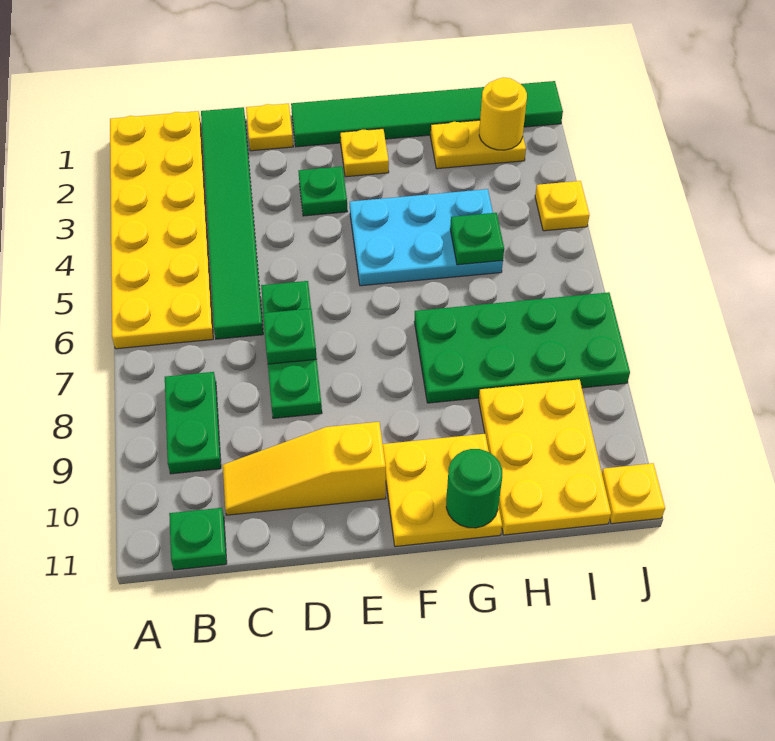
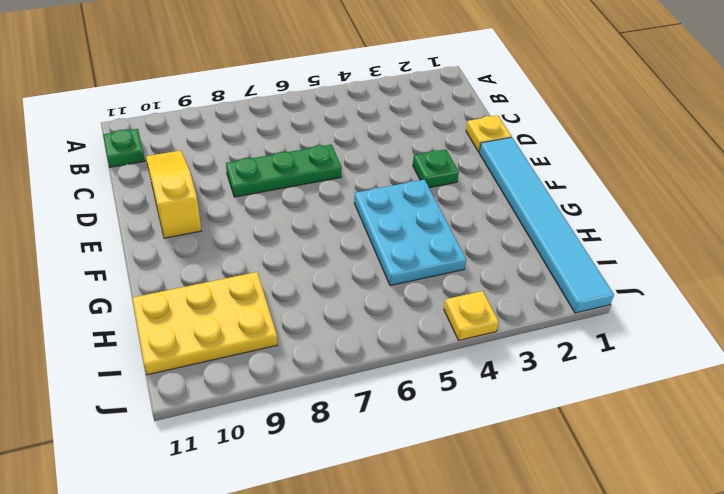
cyan 1x6 tile [479,137,614,313] -> green 1x6 tile [291,81,563,147]
none -> yellow 2x6 plate [110,111,213,349]
none -> green 1x2 plate [165,372,221,474]
none -> green 1x6 tile [201,107,263,339]

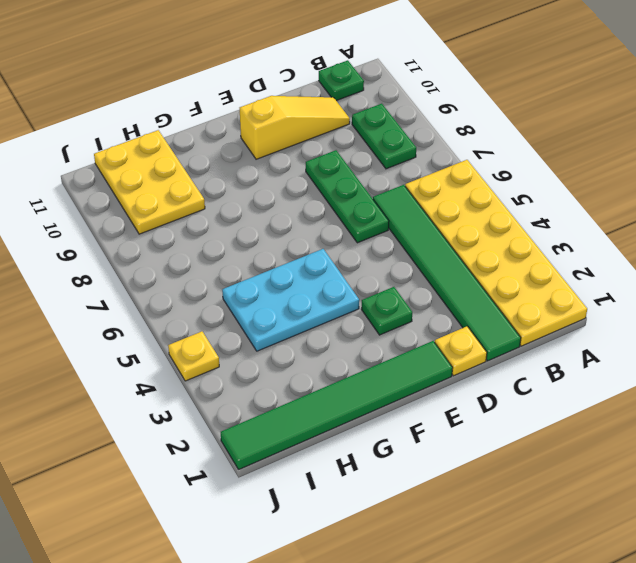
none -> yellow 1x1 plate [340,129,389,177]
none -> yellow 2x2 plate [383,434,502,547]
none -> green 2x4 plate [414,292,630,403]

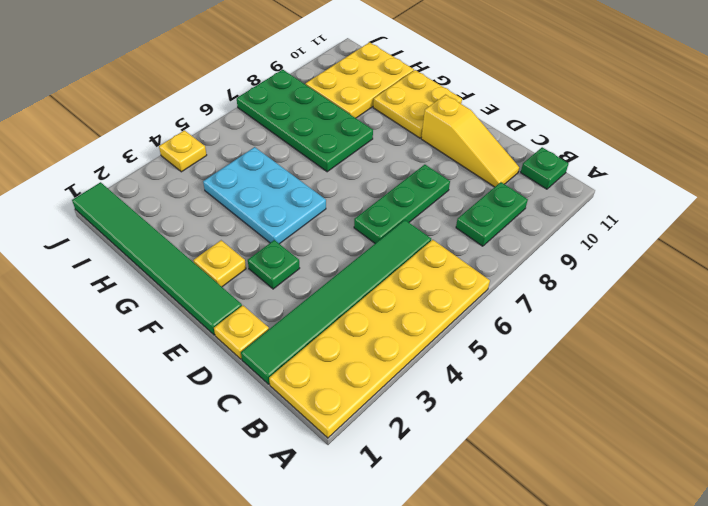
none -> yellow 1x2 plate [430,120,526,169]
none -> yellow 1x1 plate [602,463,665,524]
none -> green 1x1 plate [263,309,317,364]

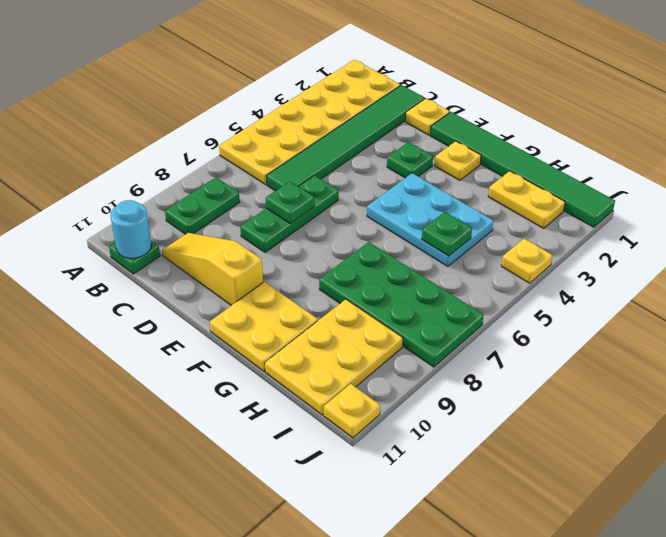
cyan 1x1 round brick [111,200,151,258] -> none
none -> green 1x1 round brick [446,449,502,528]
none -> yellow 1x1 round brick [479,78,527,150]

